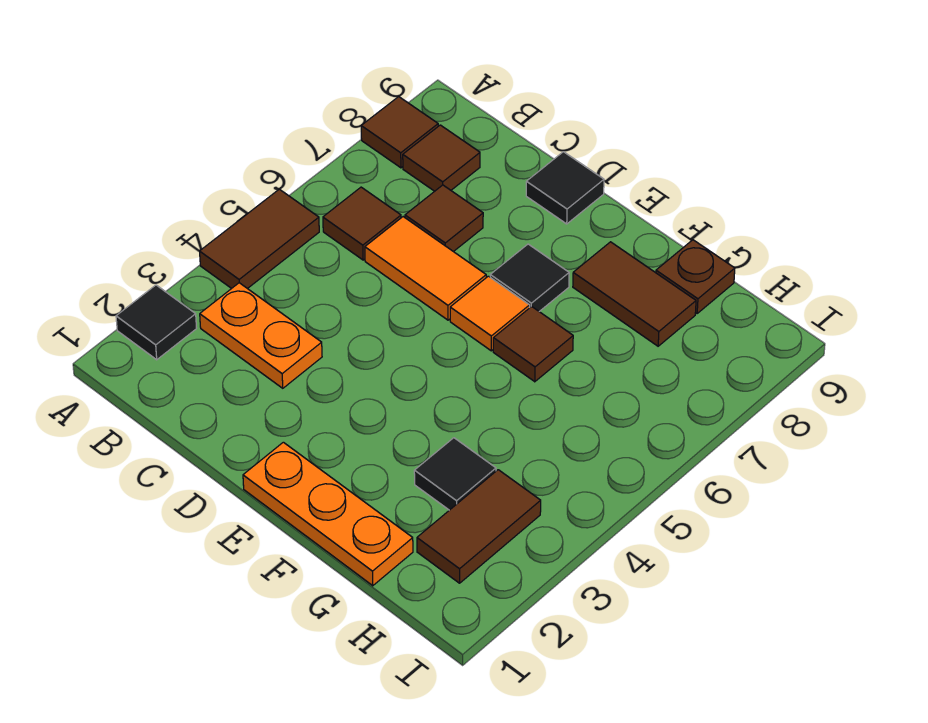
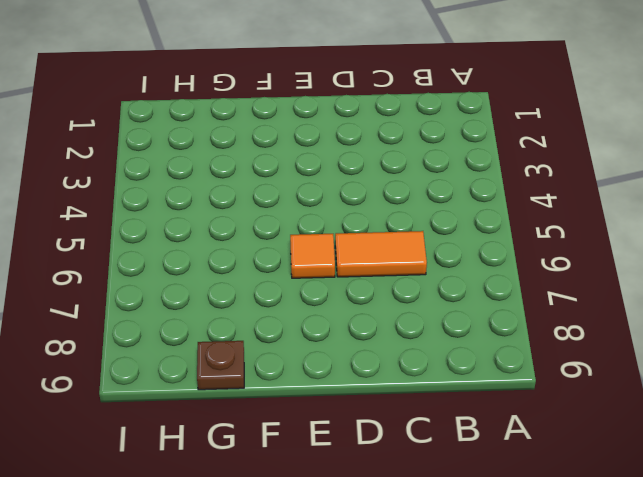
none -> black 1x1 tile [116,285,197,360]
none -> brown 1x2 tile [200,189,319,289]
none -> brown 1x1 tile [361,97,438,168]

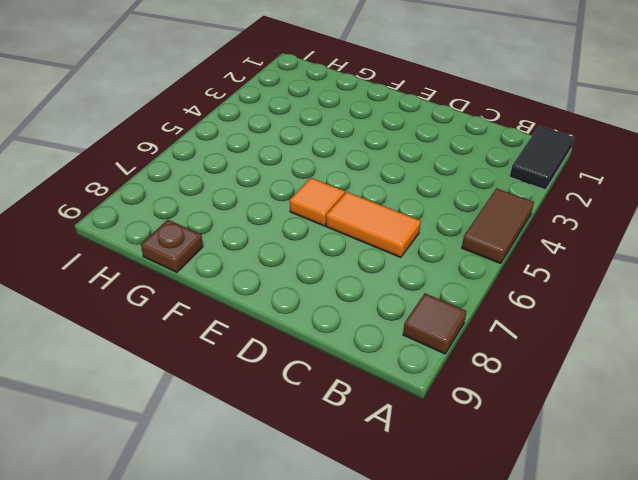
black 1x2 tile [510,126,574,190] -> black 1x1 tile [116,285,197,360]
none -> orange 1x2 plate [200,283,322,388]
none -> brown 1x1 tile [323,187,401,260]
none -> brown 1x1 tile [403,125,480,191]

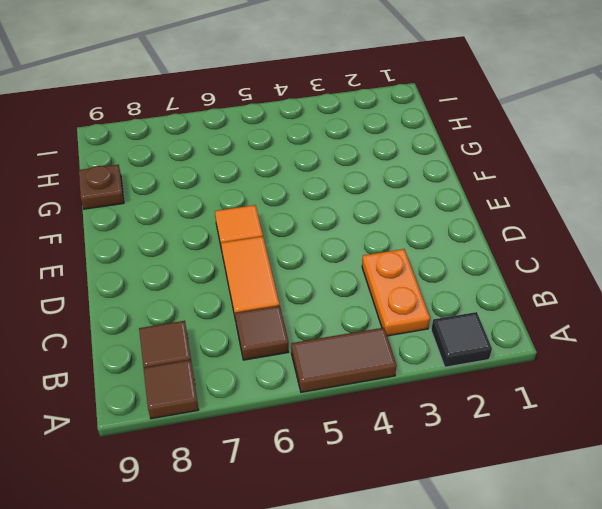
none -> brown 1x1 tile [405,185,483,252]
none -> black 1x1 tile [526,152,604,224]
none -> orange 1x3 plate [243,442,413,586]

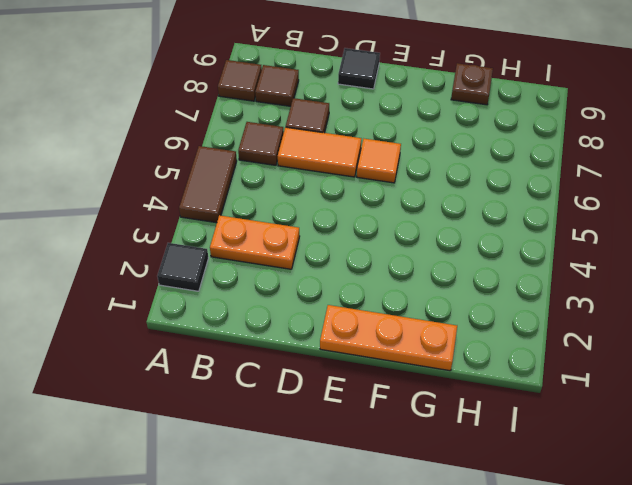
none -> black 1x1 tile [490,244,569,311]
none -> brown 1x1 tile [493,306,573,382]
none -> brown 1x2 tile [573,242,696,346]

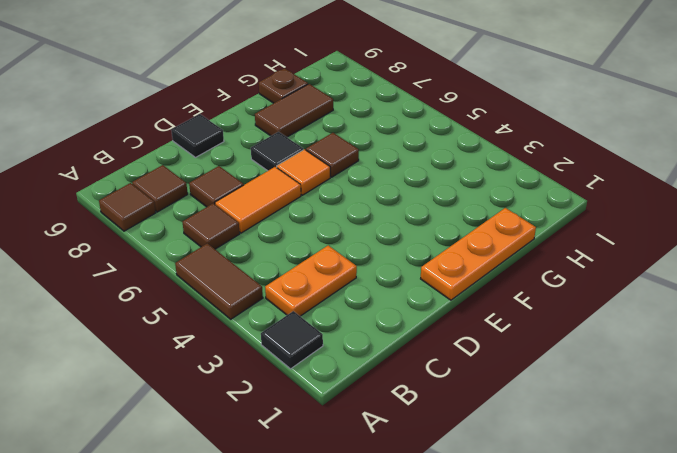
none -> black 1x1 tile [414,438,496,510]
none -> brown 1x2 tile [417,470,541,583]

